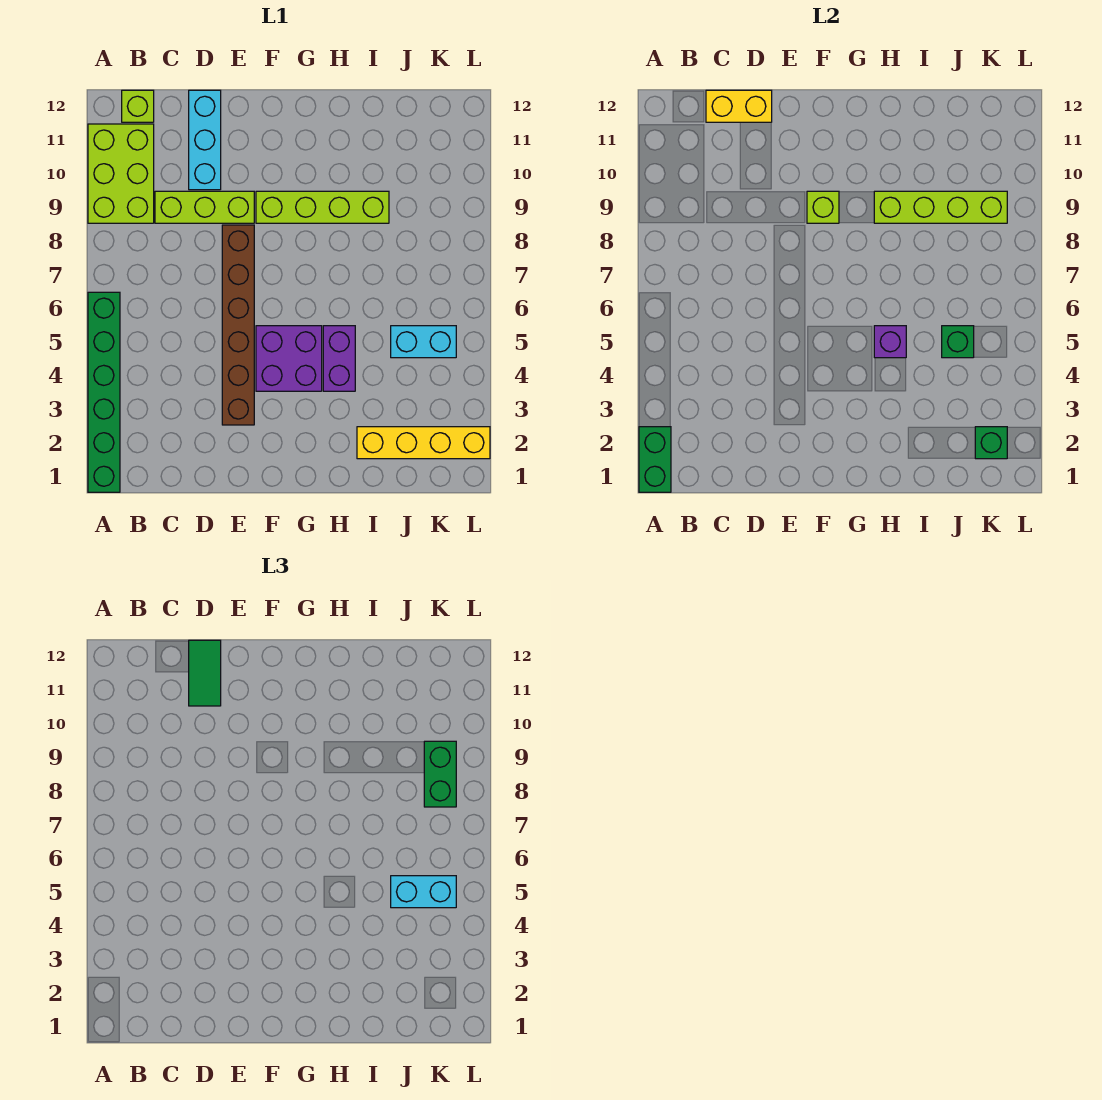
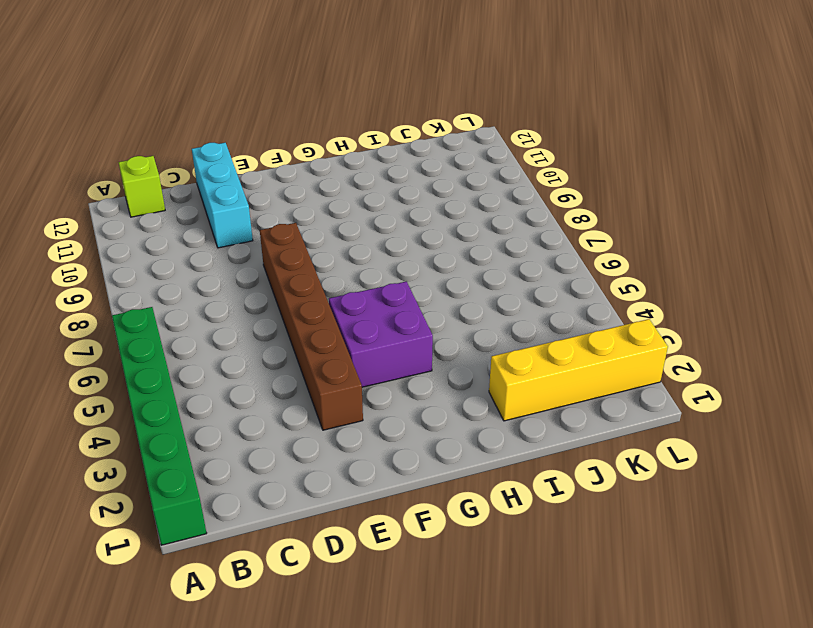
none -> lime 2x3 brick [88,124,154,223]
none -> lime 1x3 brick [155,191,254,223]
none -> lime 1x4 brick [256,191,389,223]

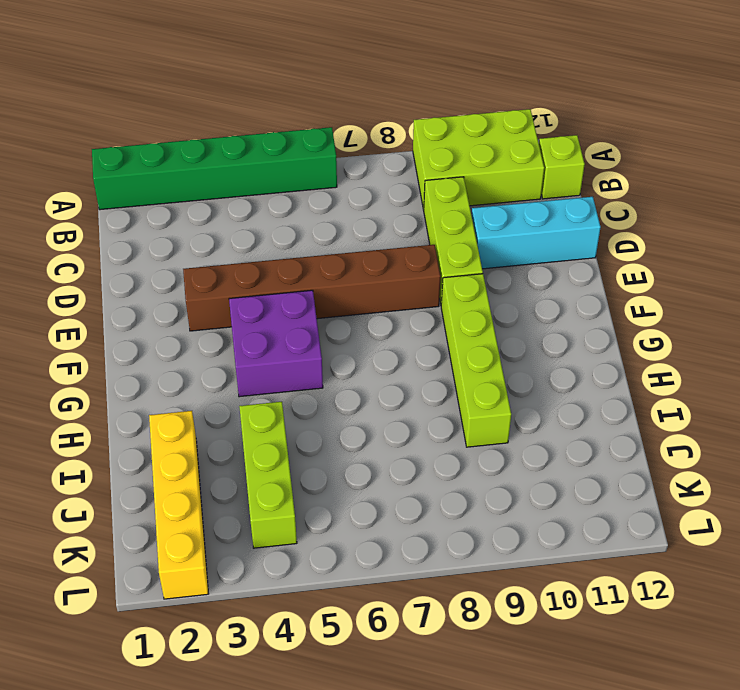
lime 1x3 brick [239,402,297,548] -> none
none -> purple 1x2 brick [323,326,355,391]
none -> cyan 1x2 brick [391,326,456,358]
none -> green 1x2 brick [639,427,671,492]

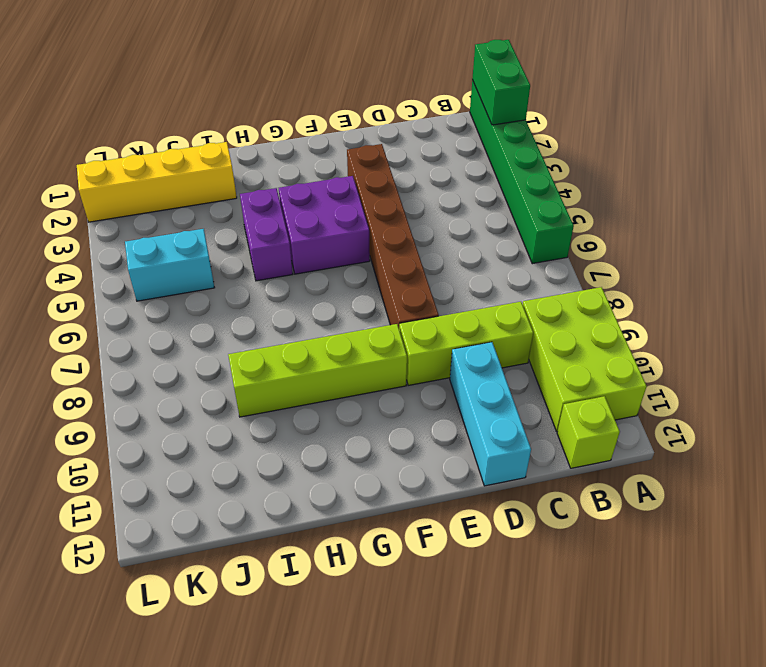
none -> yellow 1x2 brick [706,90,772,122]
none -> lime 1x1 brick [807,191,839,223]
none -> purple 1x1 brick [874,326,906,358]

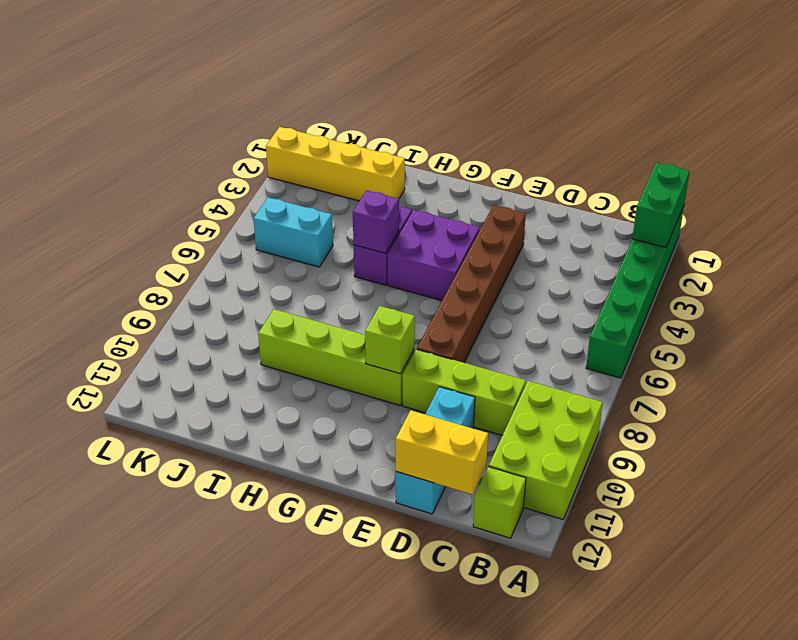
none -> lime 1x4 brick [874,191,1007,223]
none -> green 1x1 brick [942,326,974,358]
none -> green 1x1 brick [975,427,1007,459]

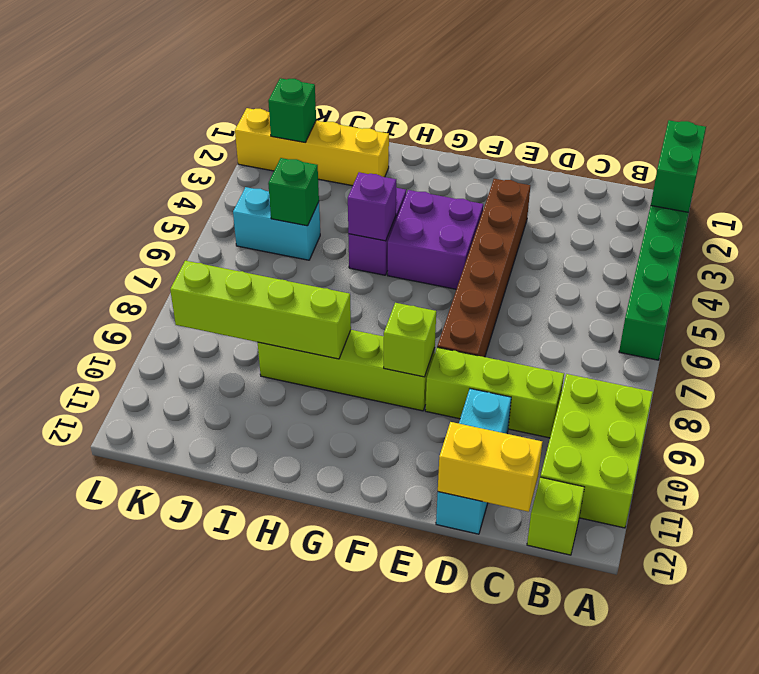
none -> green 1x2 tile [189,640,221,706]
none -> cyan 1x2 brick [391,876,456,908]
none -> green 1x2 brick [424,741,456,807]

